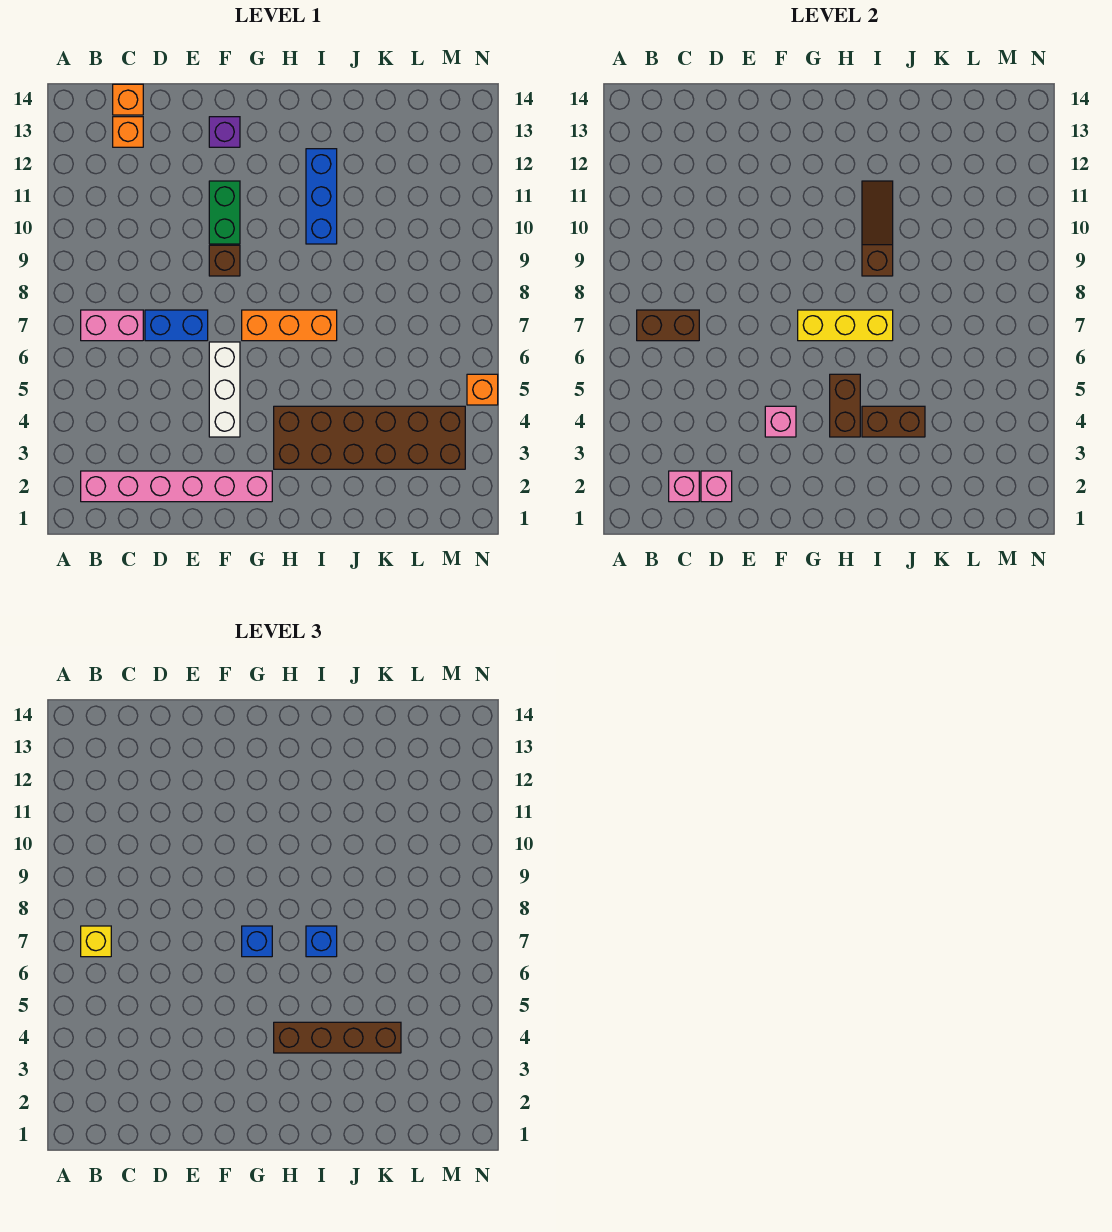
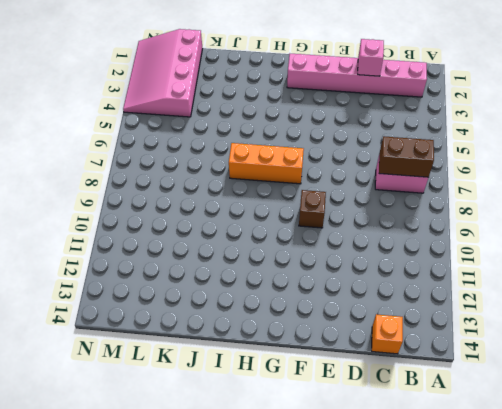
pink 3x4 slope [123,29,203,117] -> brown 2x6 brick [274,406,465,469]
none -> orange 1x1 brick [113,117,143,147]
none -> blue 1x2 brick [145,310,208,341]
none -> white 1x3 brick [209,342,240,437]

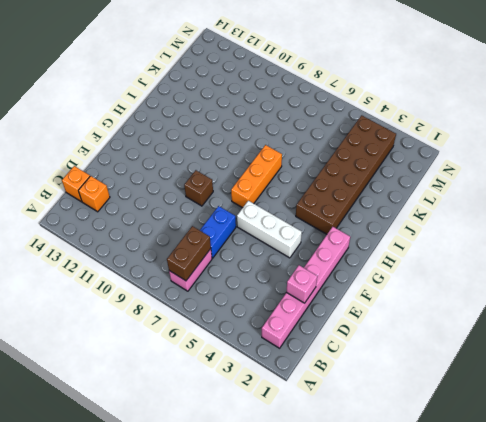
none -> green 1x2 brick [209,181,240,244]
none -> purple 1x1 brick [209,117,240,147]
none -> blue 1x3 brick [306,149,337,244]

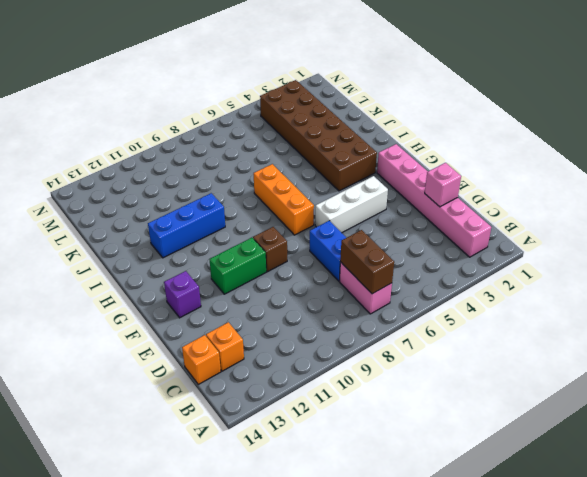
none -> orange 1x1 brick [467,374,498,405]
none -> pink 1x1 brick [669,471,699,502]
none -> pink 1x1 brick [765,406,796,437]

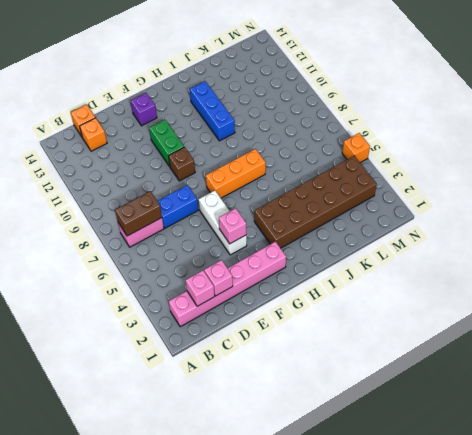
none -> yellow 1x3 brick [798,310,893,341]
none -> brown 1x2 brick [830,374,860,437]
none -> brown 1x2 brick [862,406,925,437]

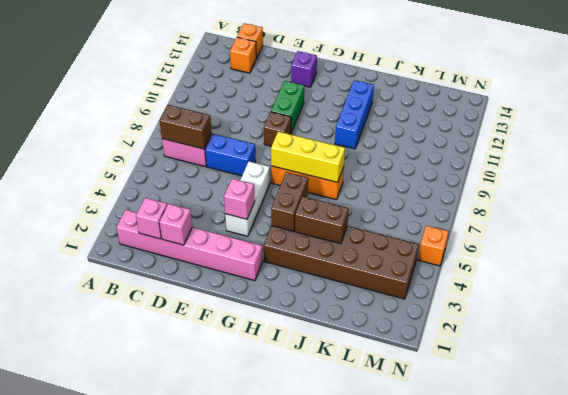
none -> brown 1x3 slope [862,181,893,276]
none -> yellow 1x1 brick [81,926,111,957]
none -> blue 1x1 brick [242,926,272,957]

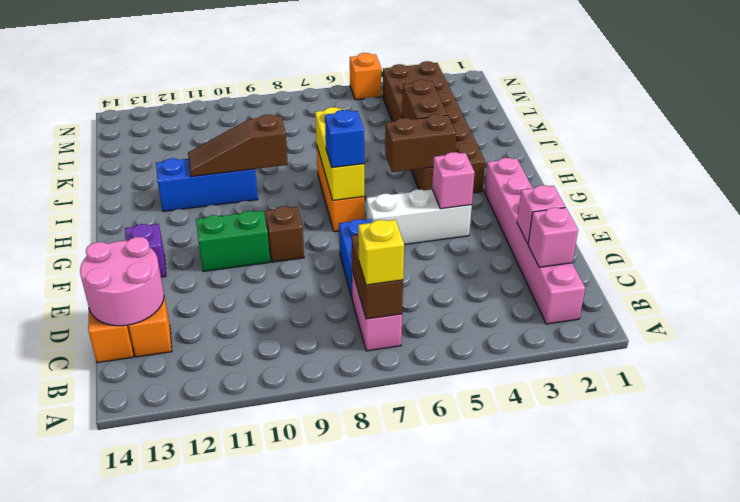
pink 2x2 round brick [80,237,164,326] -> none
none -> brown 1x4 brick [274,1022,401,1053]
none -> blue 1x1 brick [306,926,337,957]

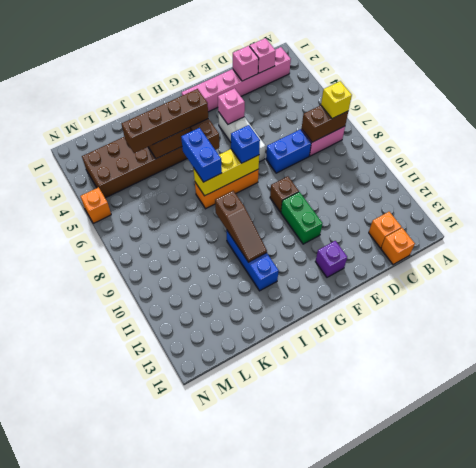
blue 1x2 brick [181,128,222,182] -> blue 1x1 brick [306,926,337,957]

